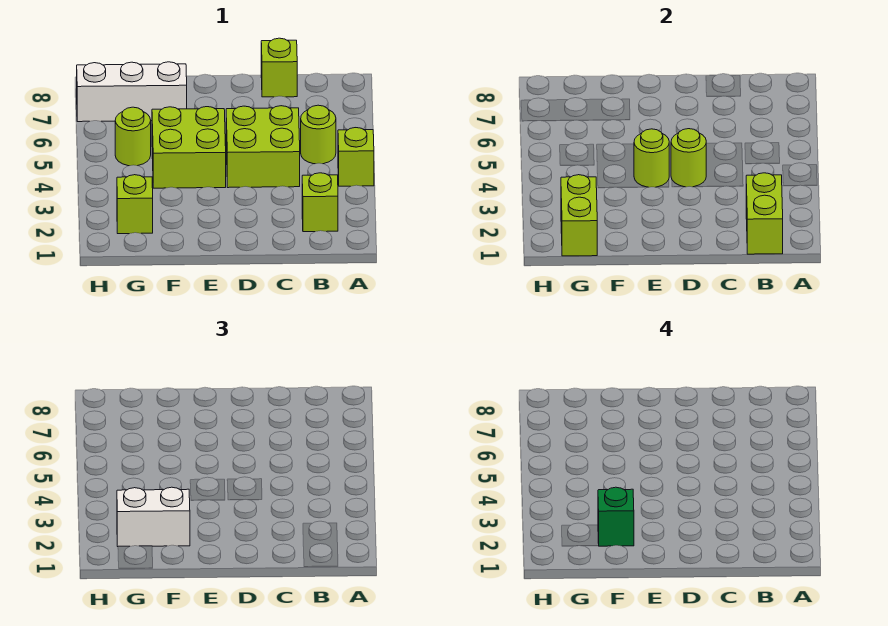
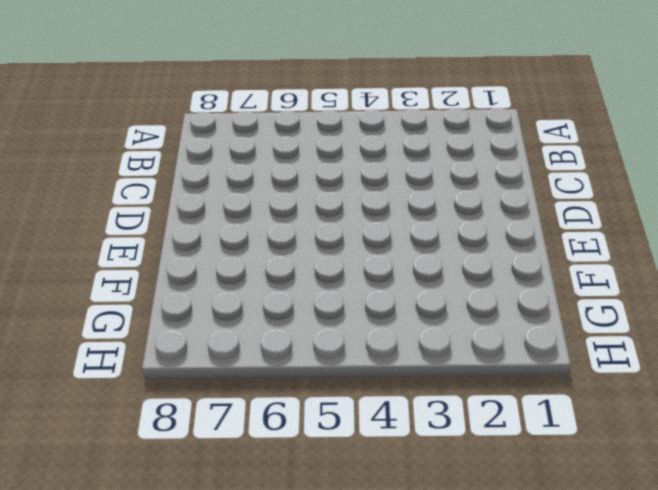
none -> lime 1x1 brick [338,128,374,186]
none -> lime 1x1 brick [302,173,338,232]
none -> lime 1x1 round brick [301,105,336,164]

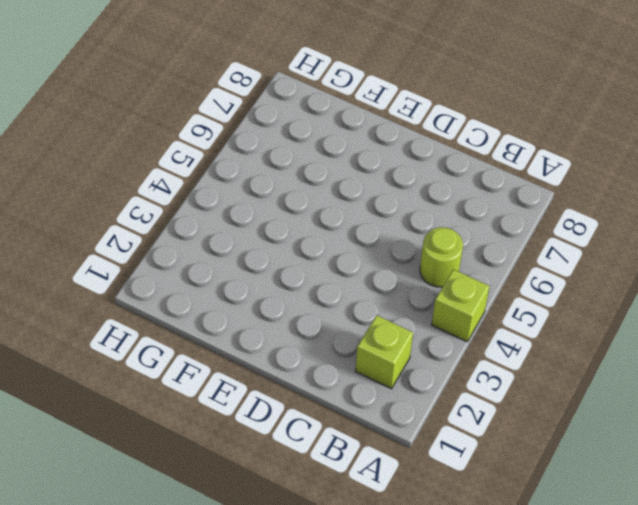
none -> lime 2x2 brick [226,106,300,188]
none -> lime 1x1 brick [261,38,297,97]
none -> lime 2x2 brick [152,107,226,188]

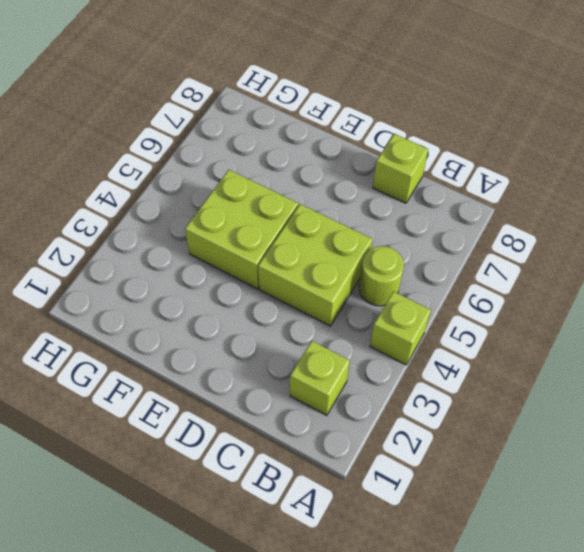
none -> white 1x3 brick [77,62,187,122]
none -> lime 1x1 brick [117,175,153,234]
none -> lime 1x1 round brick [115,107,151,166]

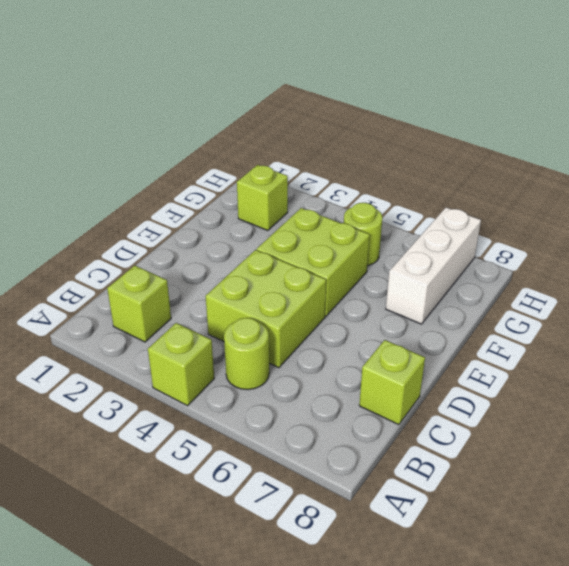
none -> lime 1x2 brick [746,173,783,254]
none -> lime 1x1 round brick [671,129,706,187]
none -> lime 1x1 round brick [634,129,669,187]

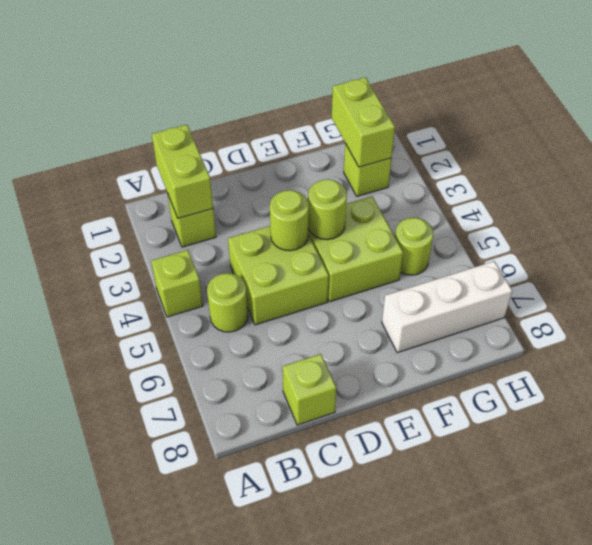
none -> white 1x2 brick [117,487,190,546]
none -> green 1x1 brick [598,487,634,546]

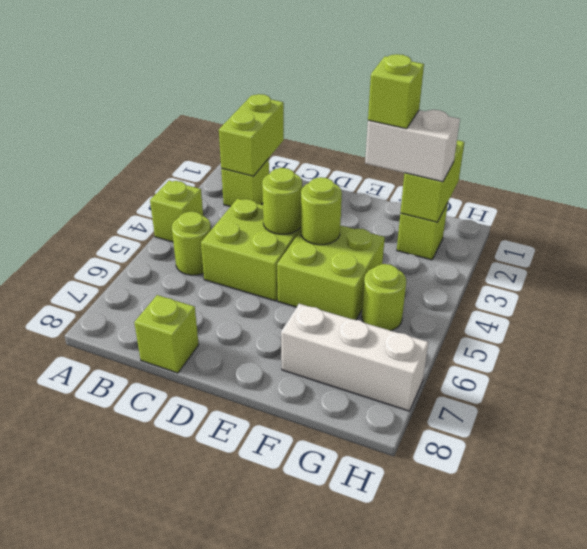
lime 1x1 brick [368,54,424,129] -> green 1x1 brick [598,487,634,546]

